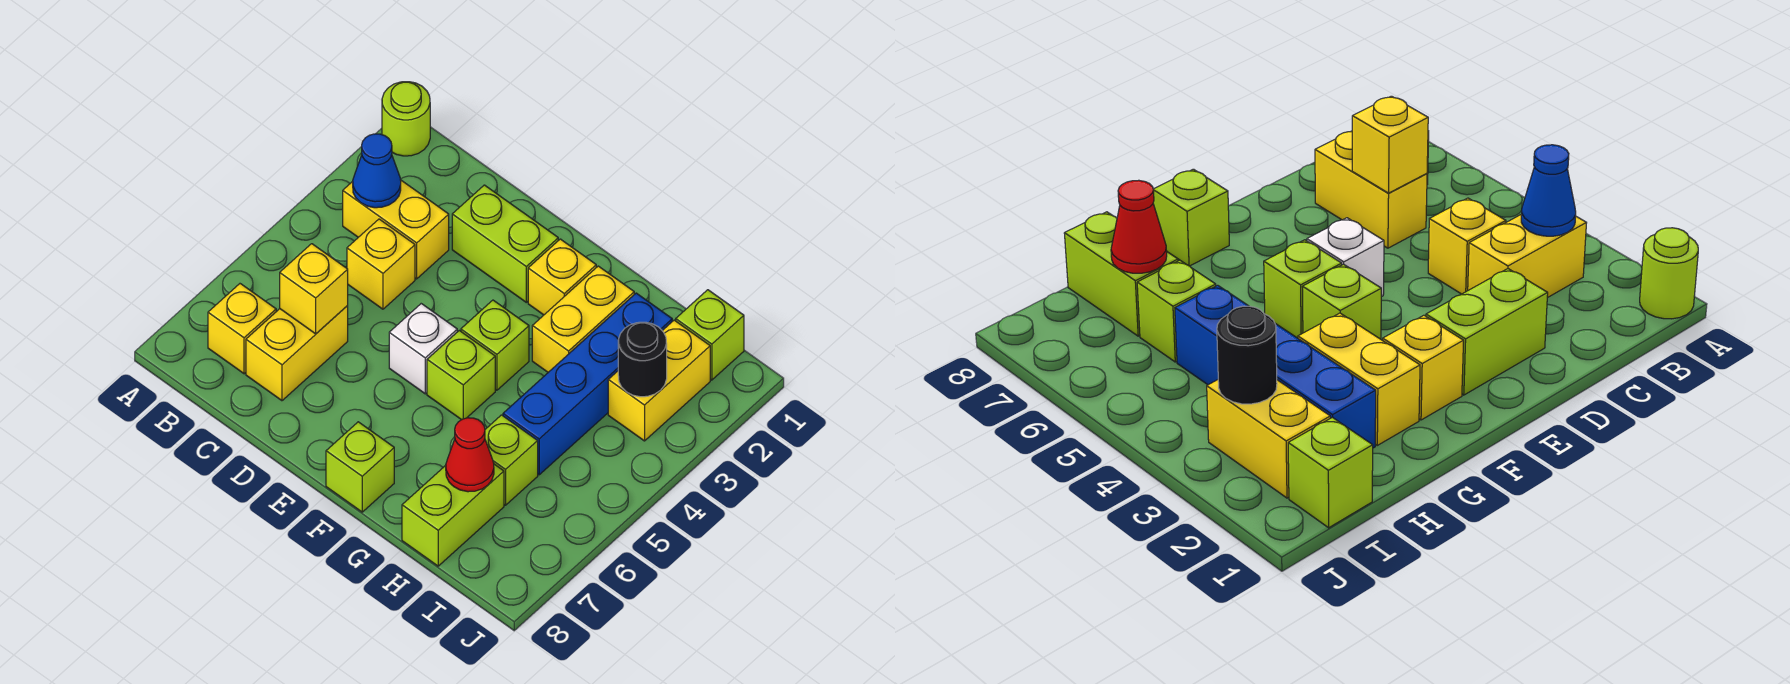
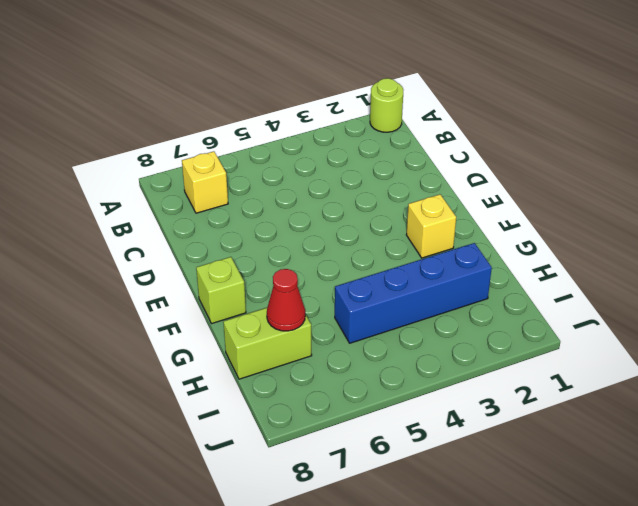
none -> yellow 1x2 brick [343,180,449,279]
none -> yellow 1x1 brick [347,219,415,309]
none -> yellow 1x2 brick [246,306,348,401]

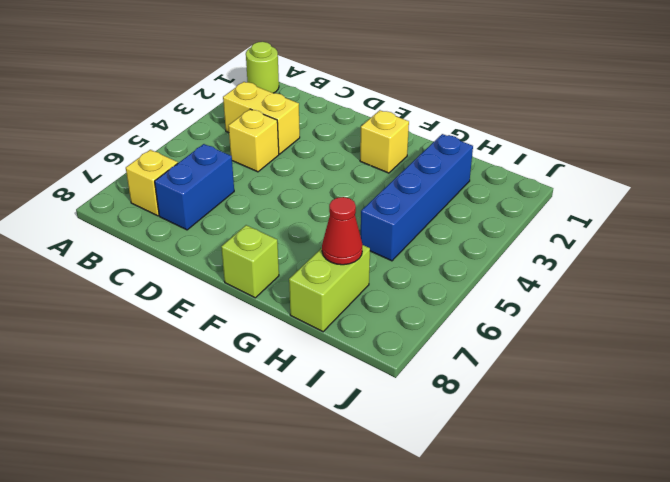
blue 1x2 brick [155,144,234,230] -> yellow 1x2 brick [246,306,348,401]
none -> lime 1x2 brick [452,185,558,302]
none -> white 1x1 brick [389,304,457,394]
none -> lime 1x1 brick [461,300,529,390]

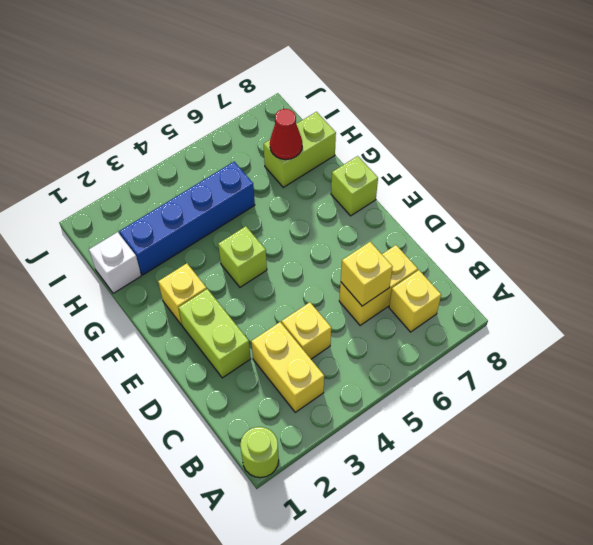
white 1x1 brick [89,232,141,293] -> white 1x1 brick moved to [389,304,457,394]
none -> lime 1x1 brick [427,331,495,420]
none -> yellow 1x2 brick [532,266,634,372]
none -> lime 1x1 brick [485,415,538,505]

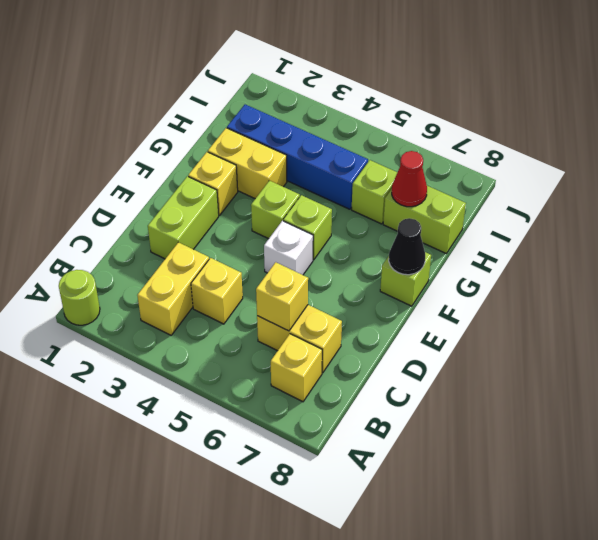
black 1x1 cone [389,218,425,275] -> none
none -> lime 1x1 brick [676,290,744,380]
none -> yellow 1x2 brick [608,320,710,441]
none -> blue 1x1 cone [353,134,401,208]

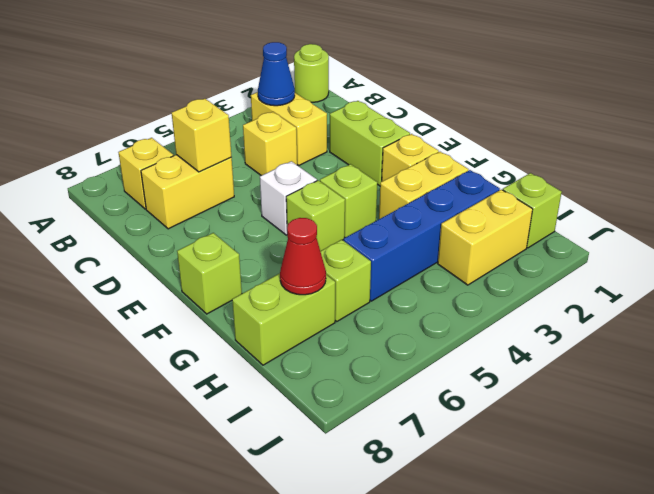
none -> black 1x1 round brick [618,322,667,397]

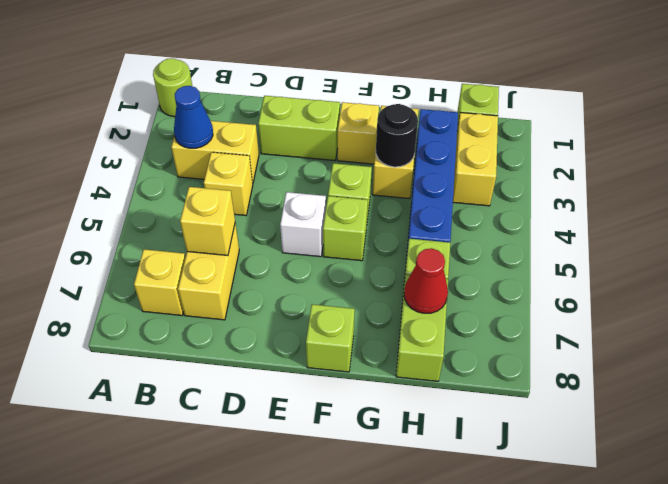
black 1x1 round brick [376,104,418,167] -> black 1x1 round brick moved to [618,322,667,397]

